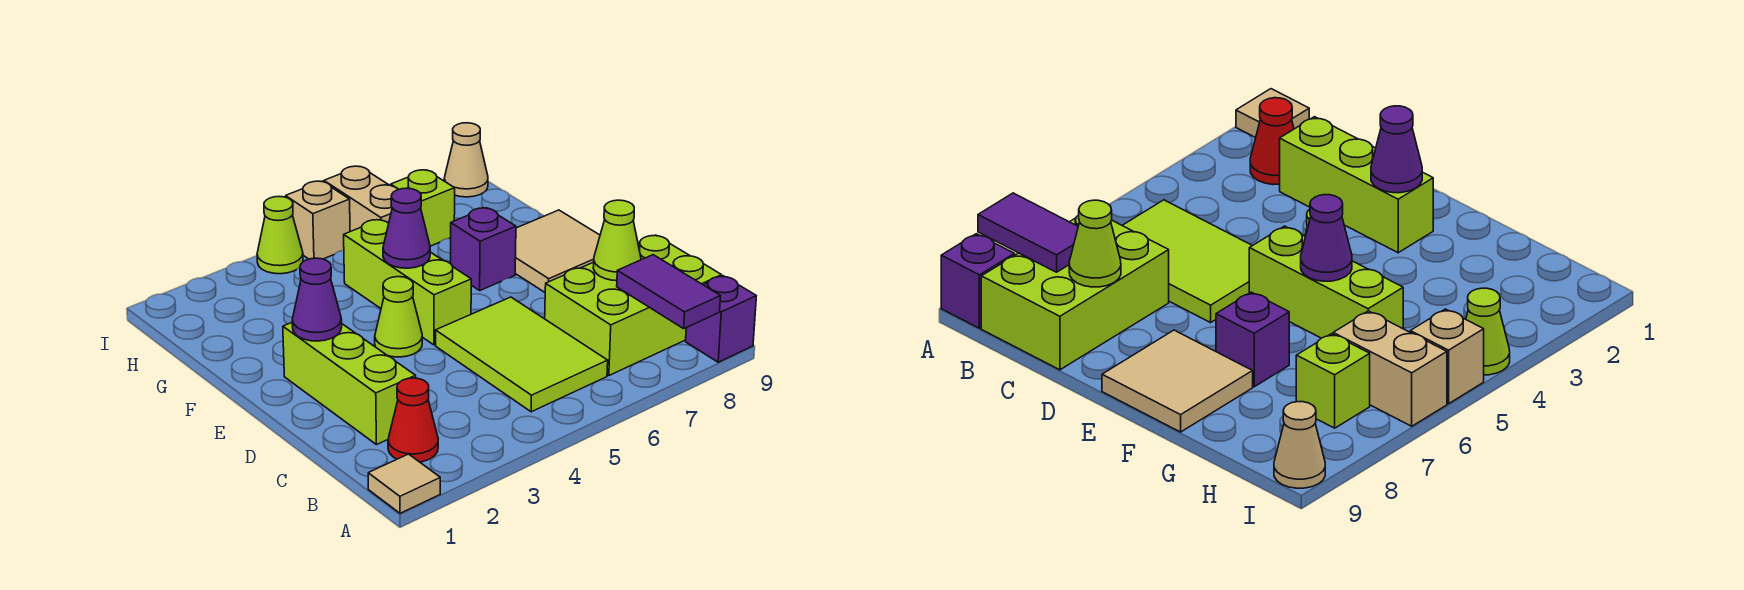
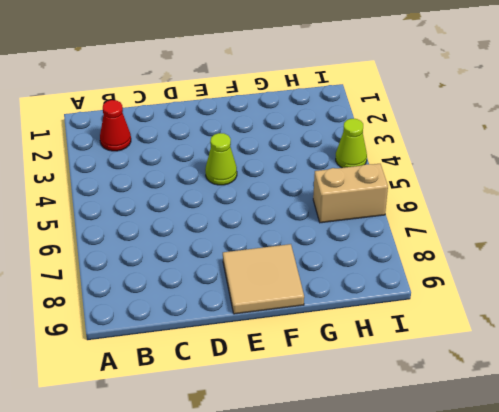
none -> tan 1x1 tile [368,454,440,513]
none -> purple 1x1 brick [686,276,756,362]
none -> lime 2x3 tile [436,297,608,412]

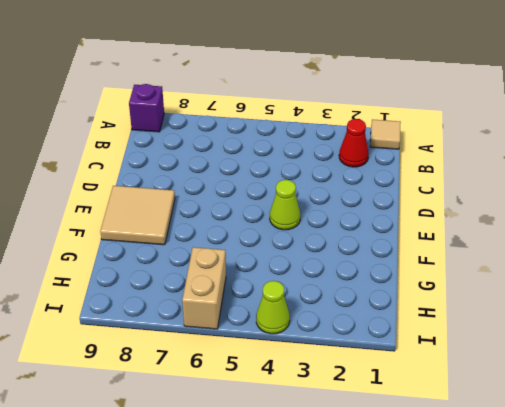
none -> lime 2x3 tile [436,297,608,412]
none -> lime 2x3 brick [545,235,722,375]
none -> lime 1x3 brick [283,323,416,445]

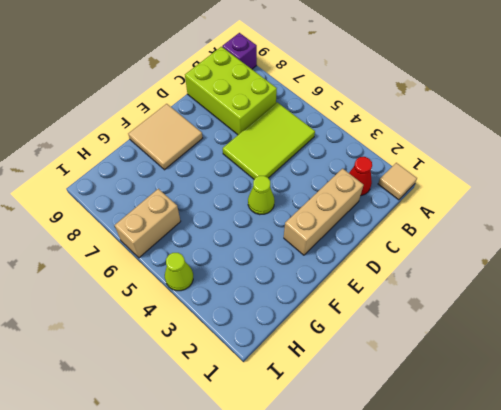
tan 1x3 brick [284,169,364,255] -> lime 1x3 brick [283,323,416,445]
none -> lime 1x3 brick [344,219,471,345]
none -> purple 1x1 brick [451,208,516,290]
none -> lime 1x1 brick [391,170,455,246]

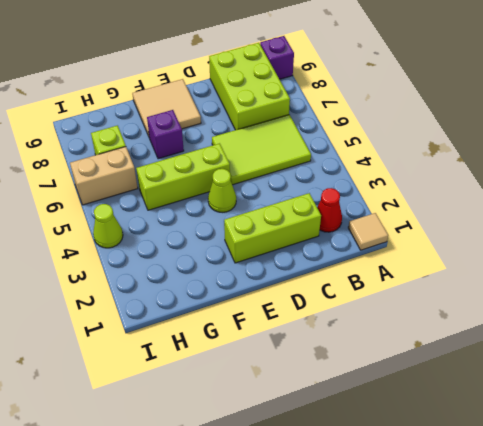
none -> tan 1x1 brick [286,181,350,259]
none -> tan 1x1 cone [444,123,488,197]
none -> purple 1x2 tile [617,255,721,329]

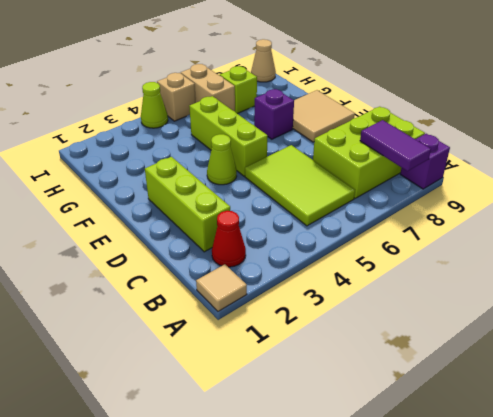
none -> lime 1x1 cone [593,200,641,281]
none -> purple 1x1 cone [292,258,342,341]
none -> purple 1x1 cone [383,188,430,268]

